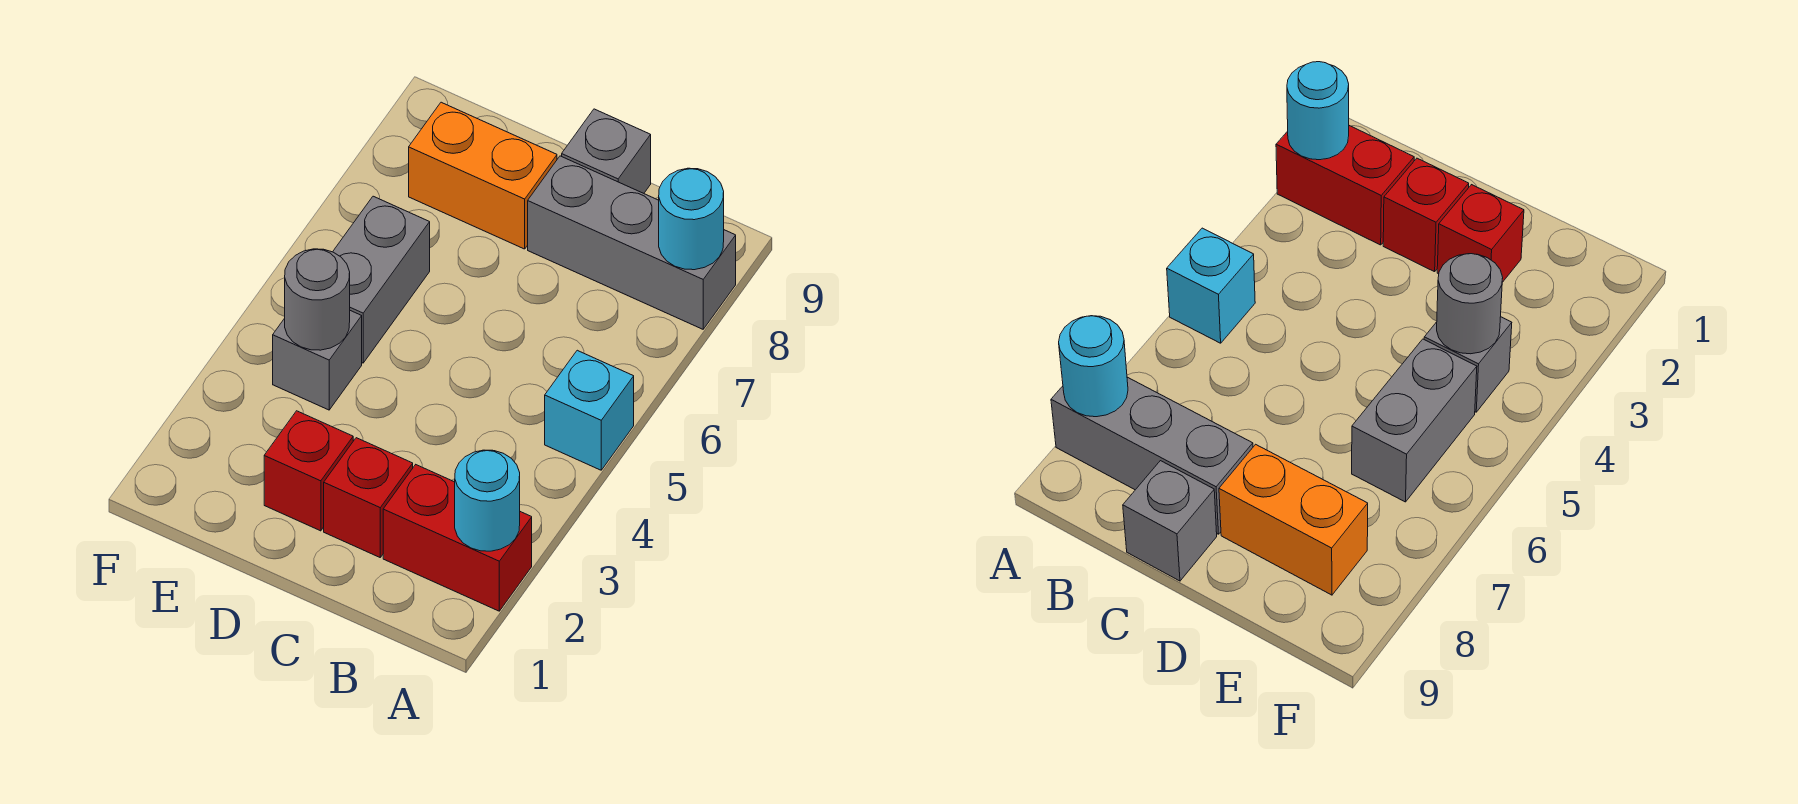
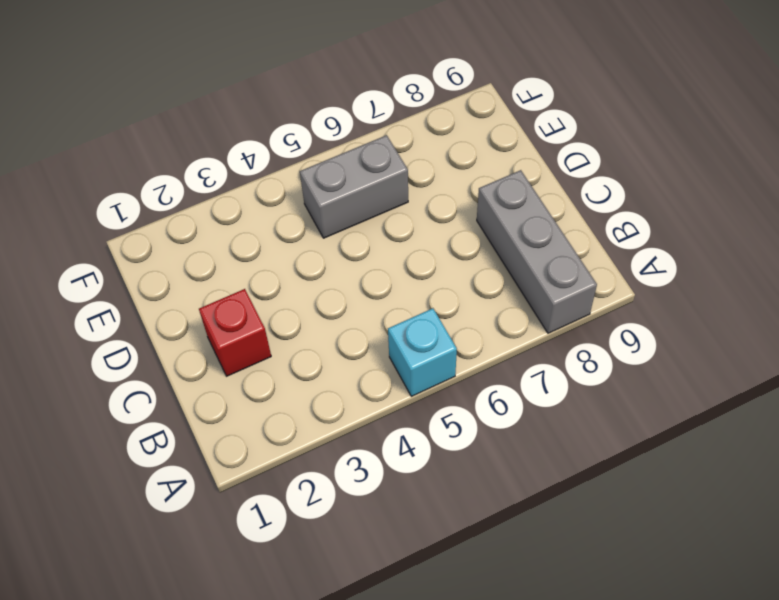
none -> red 1x2 brick [383,465,532,611]
none -> grey 1x1 brick [562,109,651,193]
none -> red 1x1 brick [264,411,353,531]

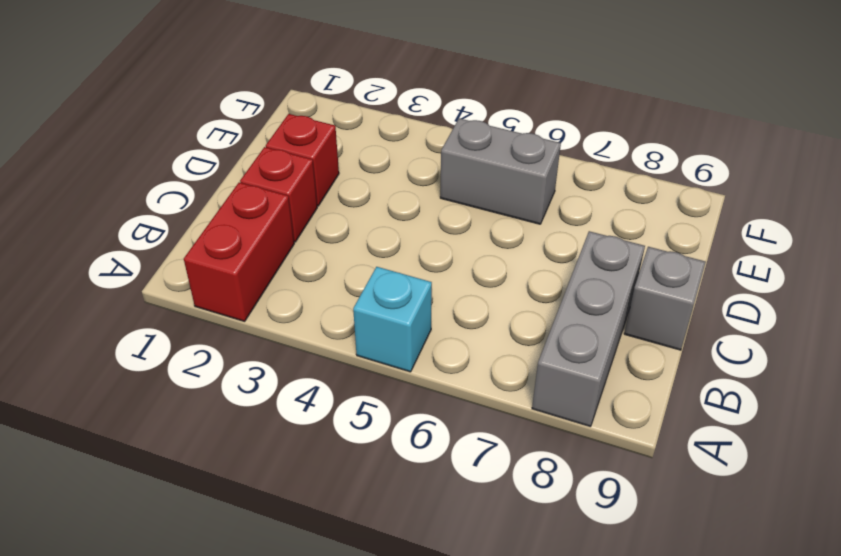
none -> orange 1x2 brick [409,102,557,249]
none -> grey 1x1 brick [273,311,362,410]
none -> cyan 1x1 round brick [455,450,520,551]

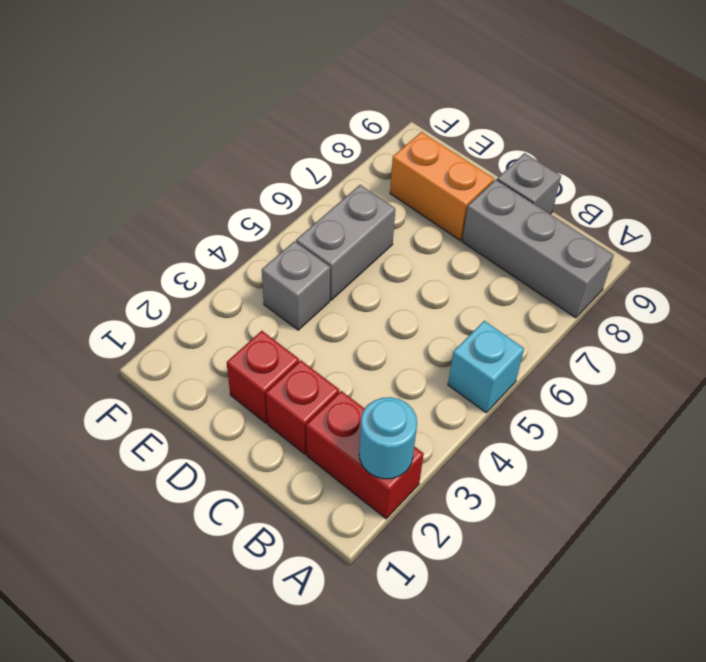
none -> cyan 1x1 round brick [659,168,724,270]
none -> grey 1x1 round brick [285,249,350,350]

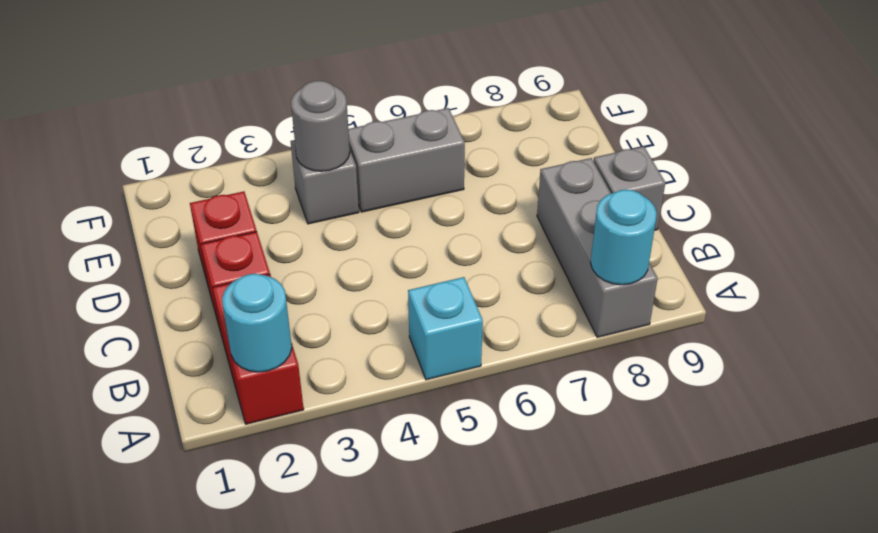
none -> orange 1x2 brick [409,102,557,249]

